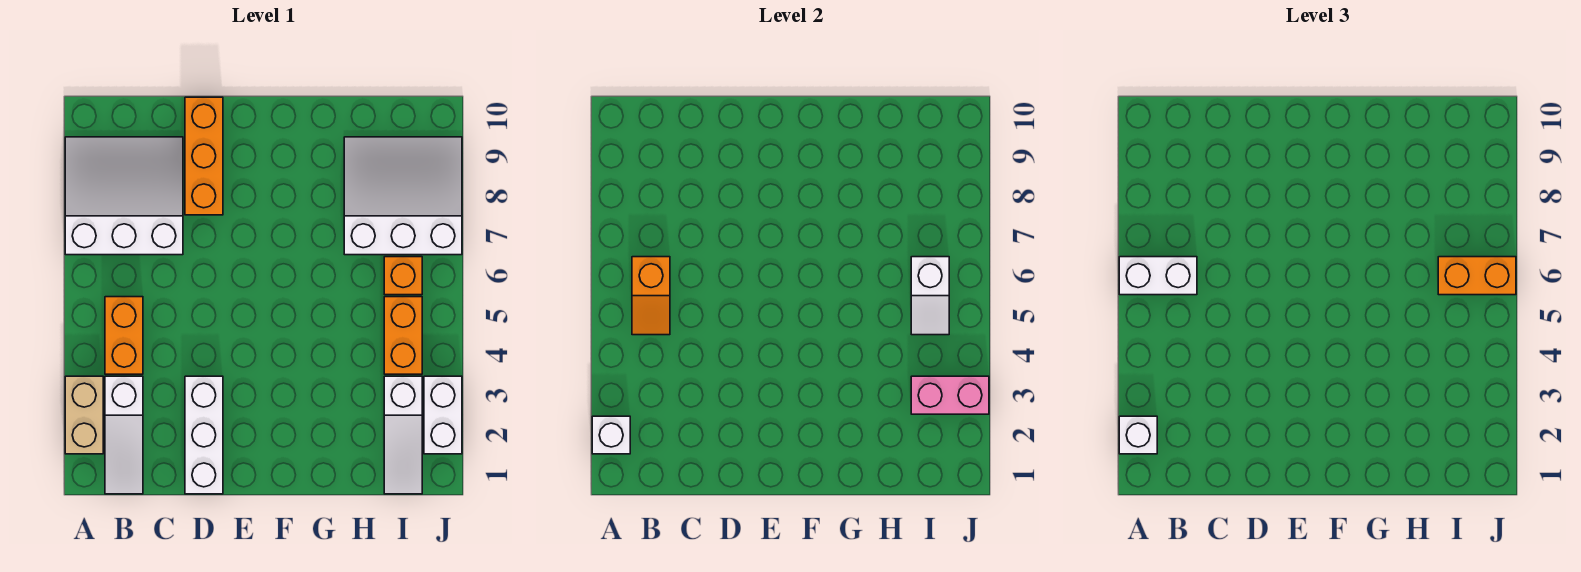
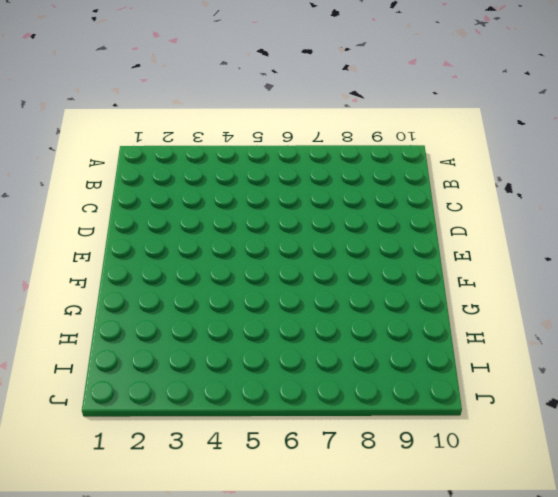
none -> tan 1x2 brick [65,376,103,454]
none -> white 3x3 slope [65,137,183,255]
none -> white 1x3 slope [105,376,143,494]

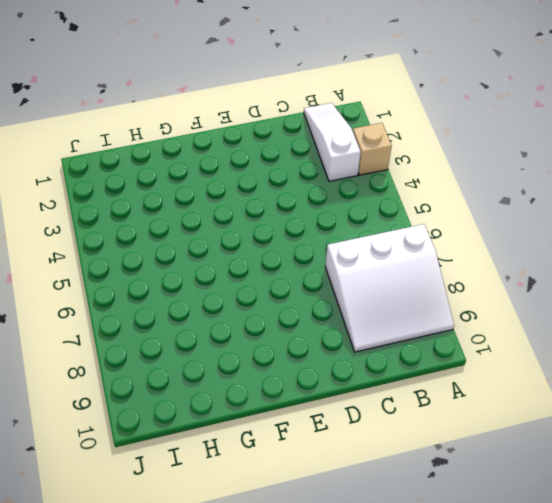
tan 1x1 brick [353,123,392,175] -> tan 1x2 brick [65,376,103,454]
none -> orange 1x2 brick [105,297,143,374]
none -> white 1x3 brick [185,376,223,494]
none -> orange 1x3 brick [185,97,223,215]

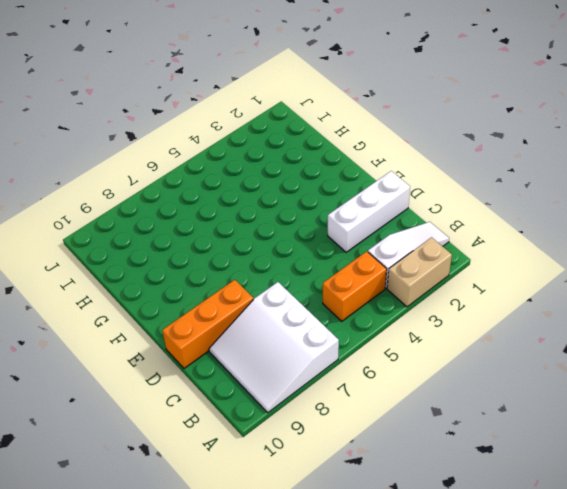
none -> white 3x3 slope [344,137,462,255]
none -> white 1x3 slope [384,376,422,494]
none -> orange 1x2 brick [384,297,422,374]

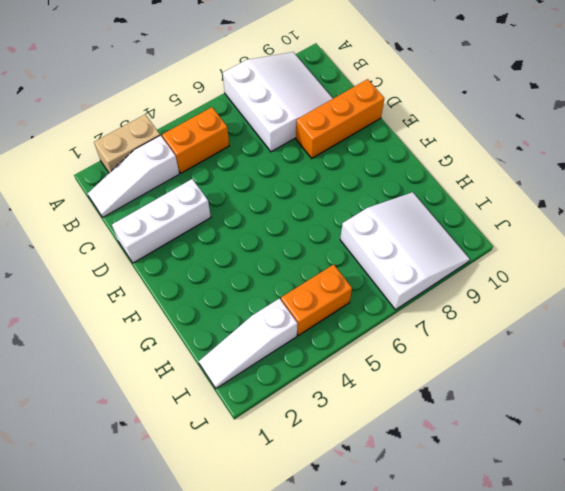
none -> orange 1x1 brick [384,257,422,295]
none -> white 1x2 brick [424,376,462,454]
none -> white 1x1 brick [592,416,630,454]

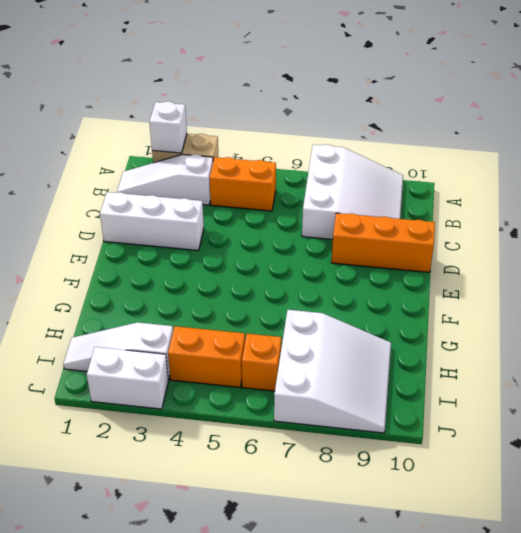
none -> orange 1x2 slope [632,257,670,335]
none -> pink 1x2 brick [911,376,989,414]
none -> white 1x2 slope [911,257,949,335]

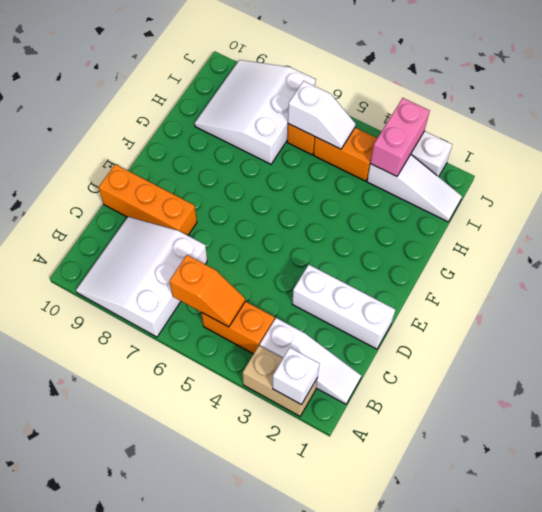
none -> white 1x1 brick [1119,416,1157,454]
none -> white 1x2 brick [1119,257,1197,295]
none -> orange 1x2 brick [1438,257,1516,295]

